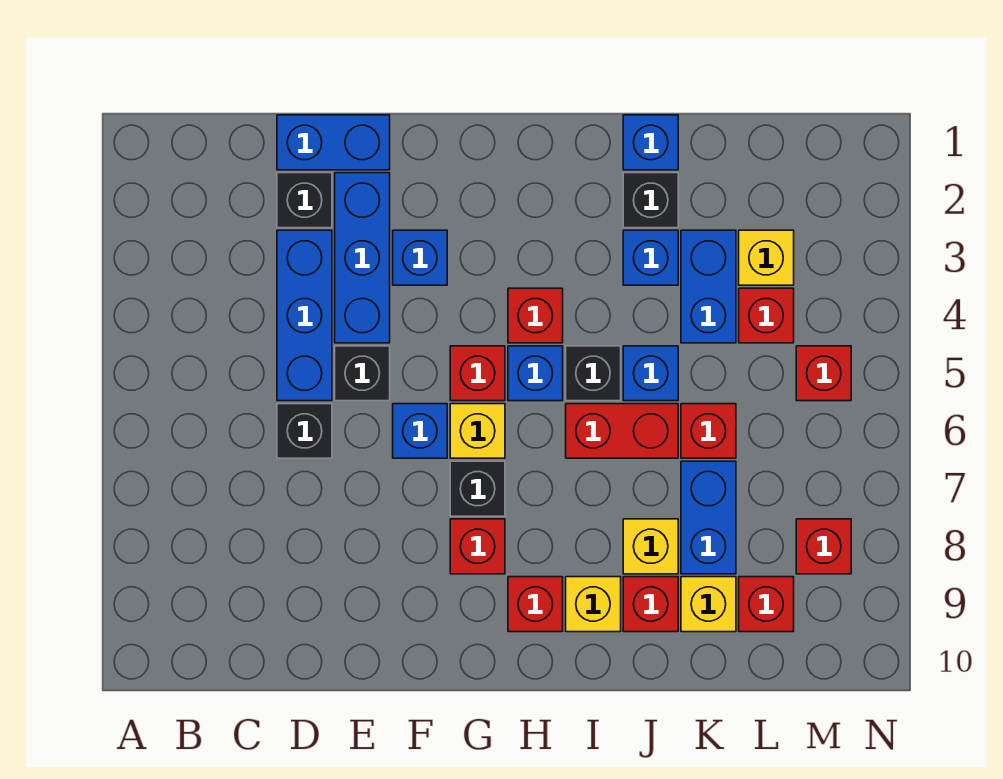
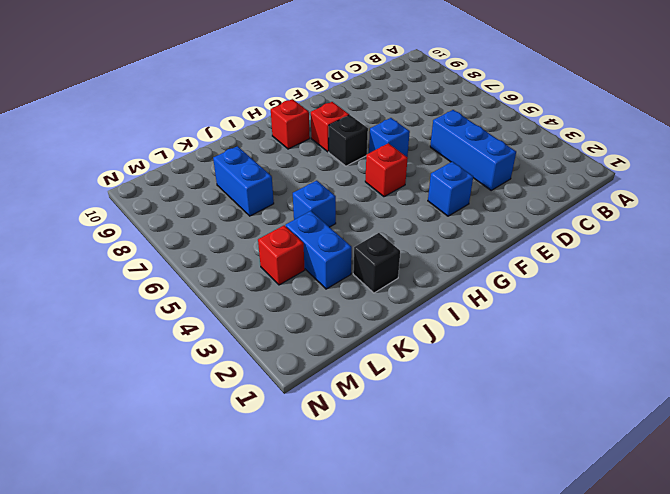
none -> blue 1x2 brick [277,115,390,170]
none -> black 1x1 brick [277,173,332,228]
none -> black 1x1 brick [277,404,332,458]
none -> blue 1x3 brick [335,173,390,343]

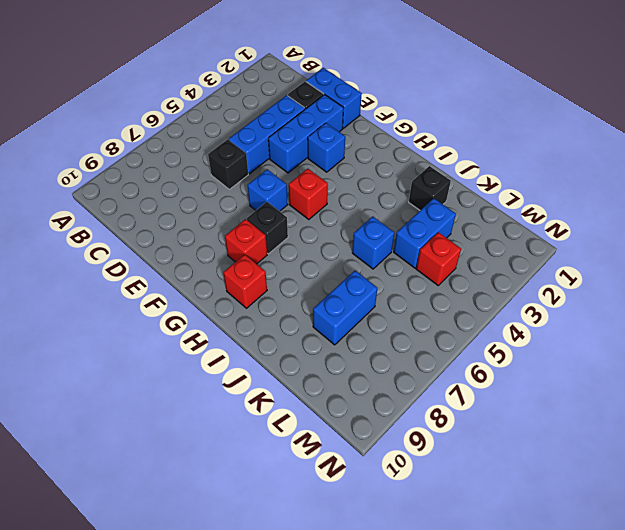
none -> black 1x1 brick [335,346,390,401]
none -> yellow 1x1 brick [450,404,505,458]
none -> red 1x1 brick [508,288,563,343]
none -> blue 1x1 brick [508,346,563,401]

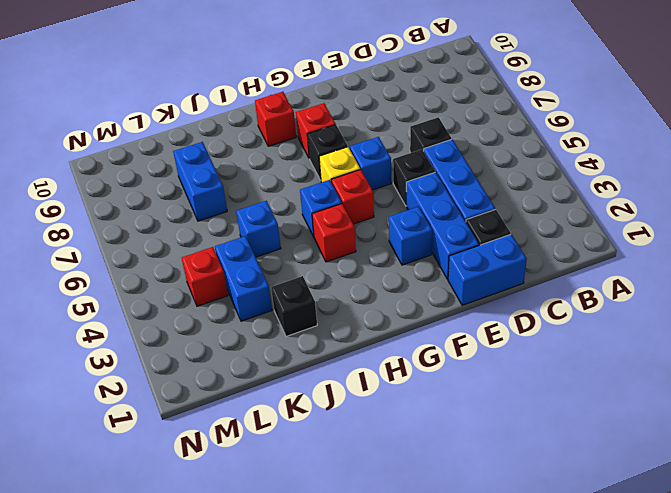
none -> black 1x1 brick [566,346,621,401]
none -> red 1x2 brick [566,404,678,458]
none -> yellow 1x1 brick [566,577,621,632]
none -> blue 1x1 brick [623,115,678,170]

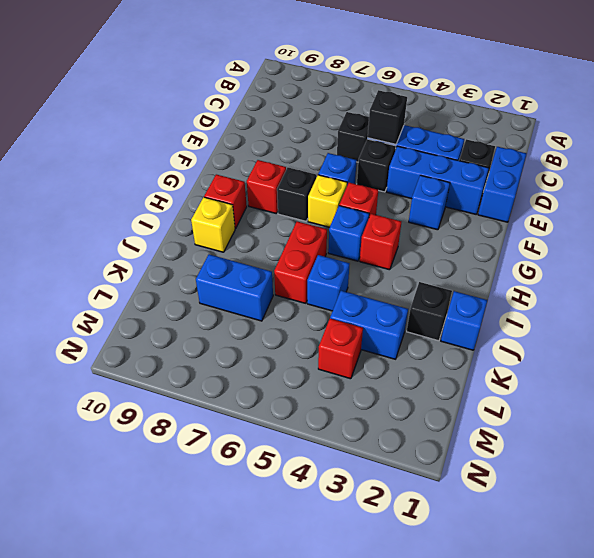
black 1x1 brick [368,90,407,144] -> black 1x1 brick moved to [566,346,621,401]
none -> blue 1x1 brick [623,230,678,285]
none -> yellow 1x1 brick [623,519,678,574]
none -> red 1x1 brick [623,577,678,632]
none -> red 1x1 brick [681,404,736,458]

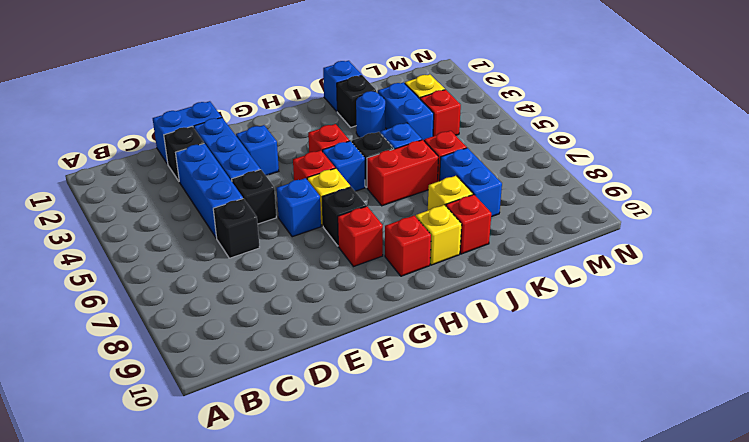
blue 1x1 round brick [356,91,385,138] -> blue 1x1 brick [623,230,678,285]
none -> yellow 1x1 brick [681,577,736,632]
none -> red 1x1 brick [739,577,794,632]
none -> red 1x1 brick [796,346,851,401]
none -> red 1x1 brick [796,519,851,574]

